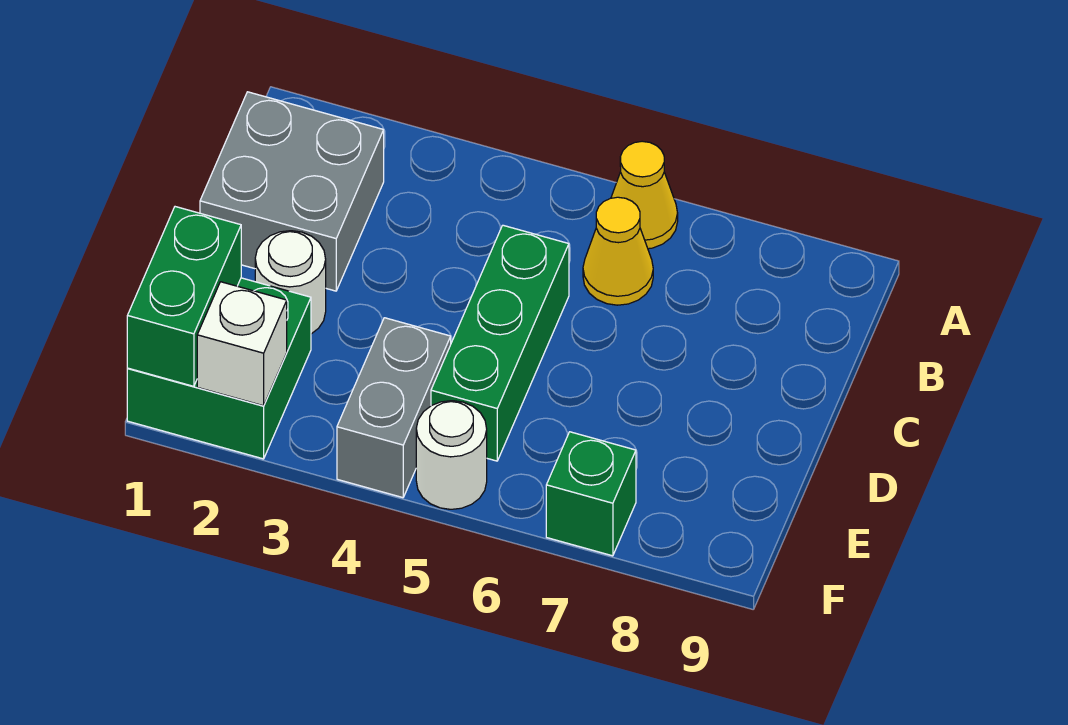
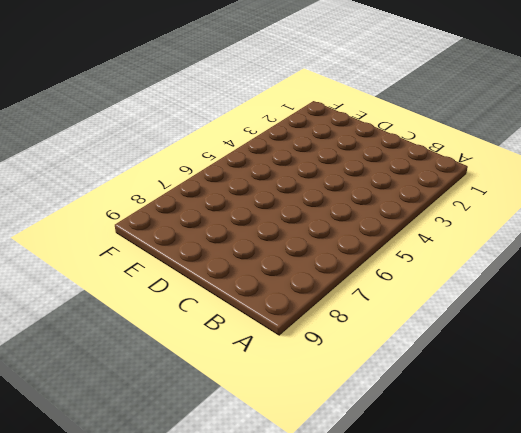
none -> yellow 1x1 cone [611,141,678,249]
none -> grey 2x2 brick [200,92,384,291]

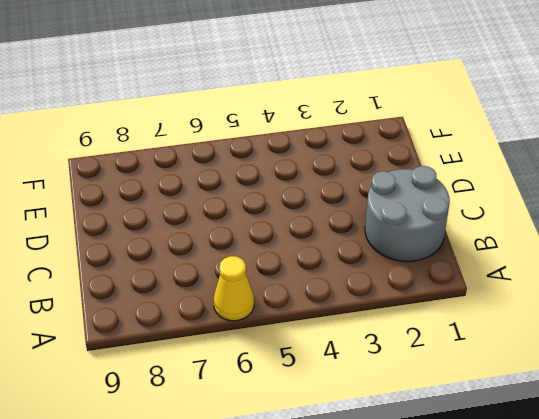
grey 2x2 round brick [365,166,450,262] -> grey 2x2 brick [200,92,384,291]
none -> yellow 1x1 cone [583,197,653,305]
none -> green 1x3 brick [431,225,569,461]

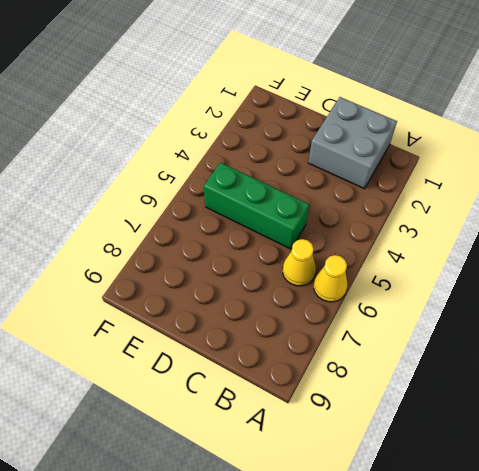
none -> white 1x1 round brick [255,231,326,334]
none -> green 2x2 brick [127,278,311,459]

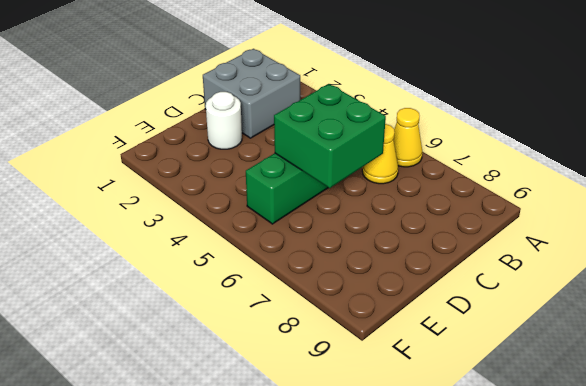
green 2x2 brick [274,84,386,188] -> green 2x2 brick moved to [127,278,311,459]
none -> grey 1x2 brick [337,318,451,498]
none -> white 1x1 round brick [416,401,487,509]

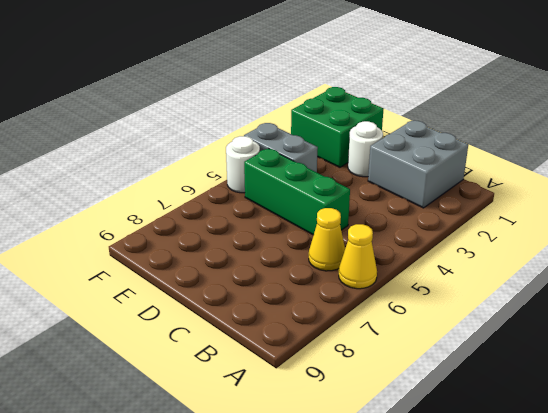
none -> green 1x1 brick [546,432,636,556]
none -> green 1x2 brick [127,207,241,386]

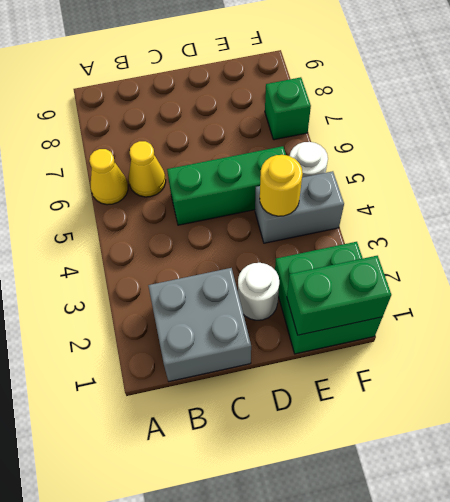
yellow 1x1 round brick [260,155,303,216] -> none
none -> white 1x1 brick [197,282,287,406]

